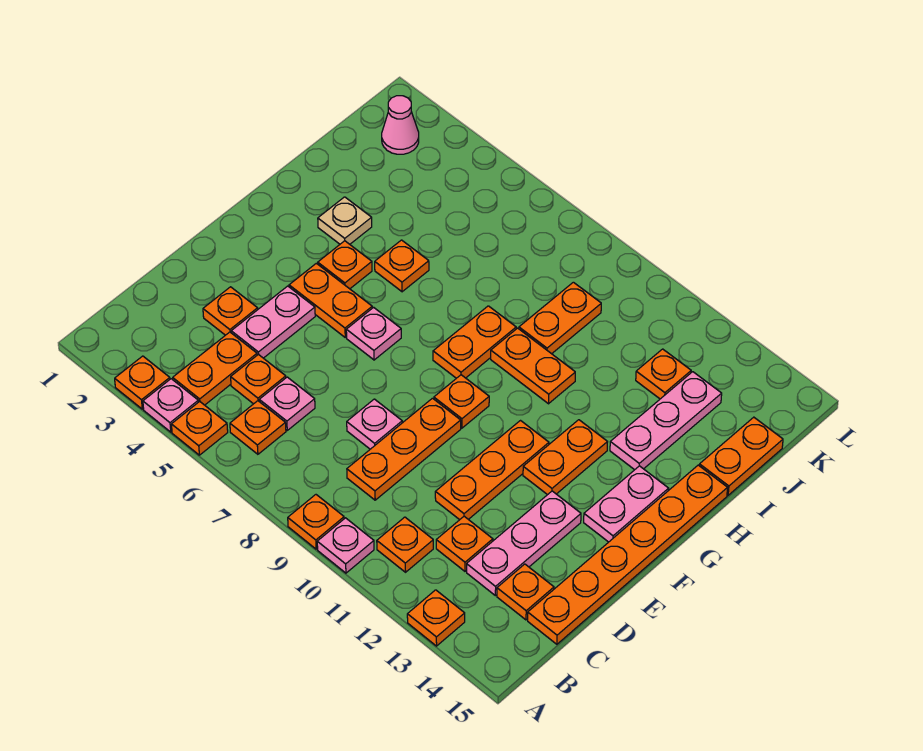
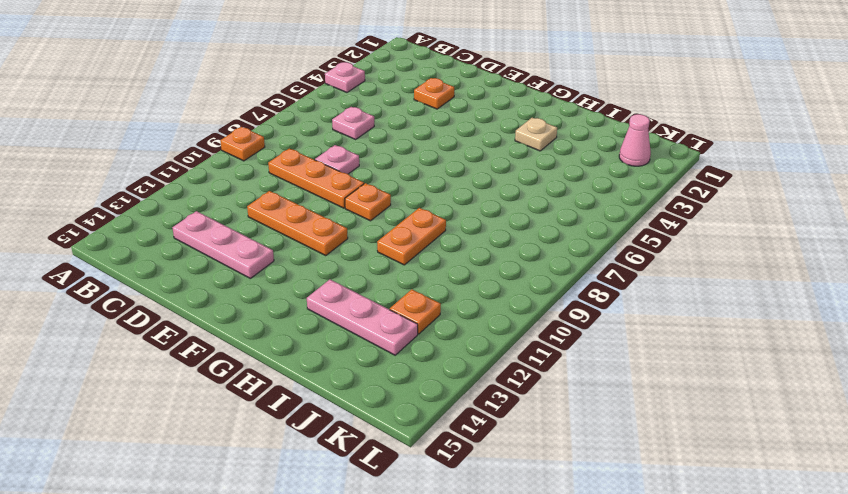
none -> orange 1x1 plate [115,356,170,409]
none -> orange 1x1 plate [171,401,228,455]
none -> pink 1x1 plate [317,518,374,573]
none -> orange 1x1 plate [407,590,465,646]

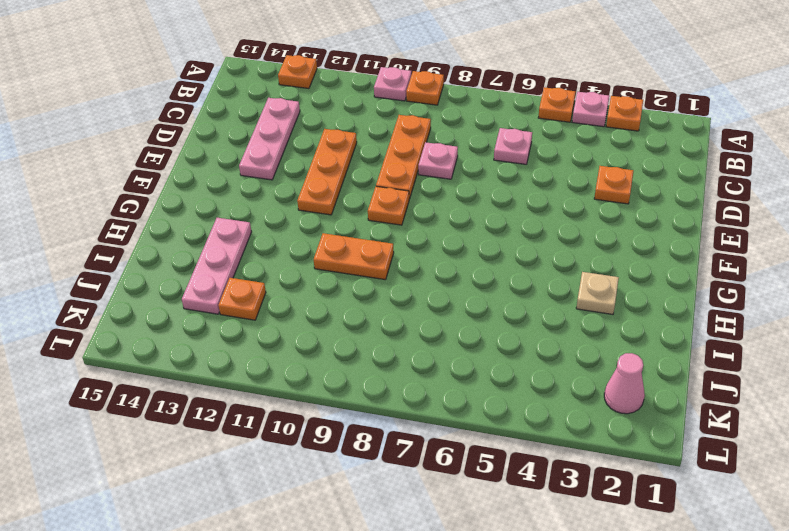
none -> orange 1x2 plate [173,332,257,405]
none -> orange 1x1 plate [230,401,286,454]
none -> orange 1x1 plate [377,517,433,572]
none -> orange 1x1 plate [231,354,286,404]

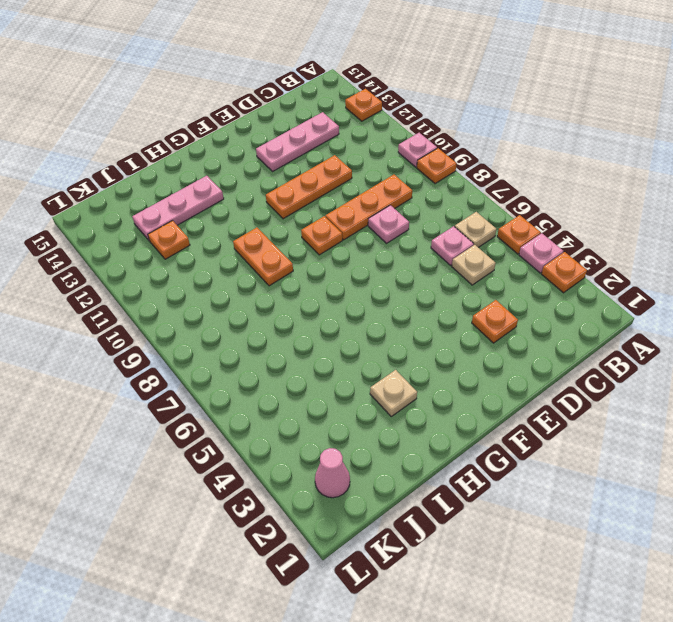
tan 1x1 plate [455,212,496,247] -> orange 1x1 plate [230,401,286,454]
tan 1x1 plate [452,245,496,285] -> orange 1x1 plate [231,354,286,404]
none -> orange 1x2 plate [173,332,257,405]
none -> orange 1x1 plate [377,517,433,572]
none -> orange 1x1 plate [436,516,493,571]
none -> orange 1x1 plate [497,564,554,620]

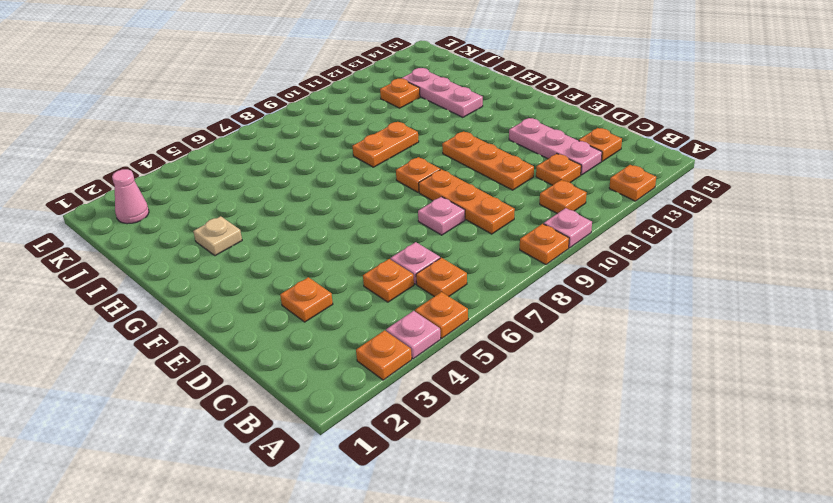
none -> orange 1x2 plate [173,332,257,405]
none -> orange 1x6 plate [528,465,727,644]
none -> pink 1x2 plate [231,286,315,358]
none -> orange 1x2 plate [289,263,372,337]

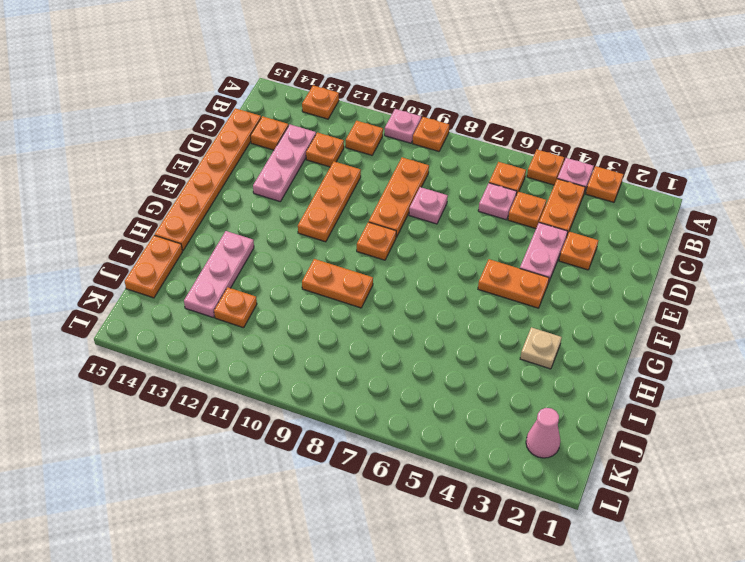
none -> pink 1x1 plate [346,307,401,360]
none -> orange 1x2 plate [523,420,607,495]
none -> pink 1x2 plate [584,466,669,542]
none -> orange 1x1 plate [318,241,372,289]

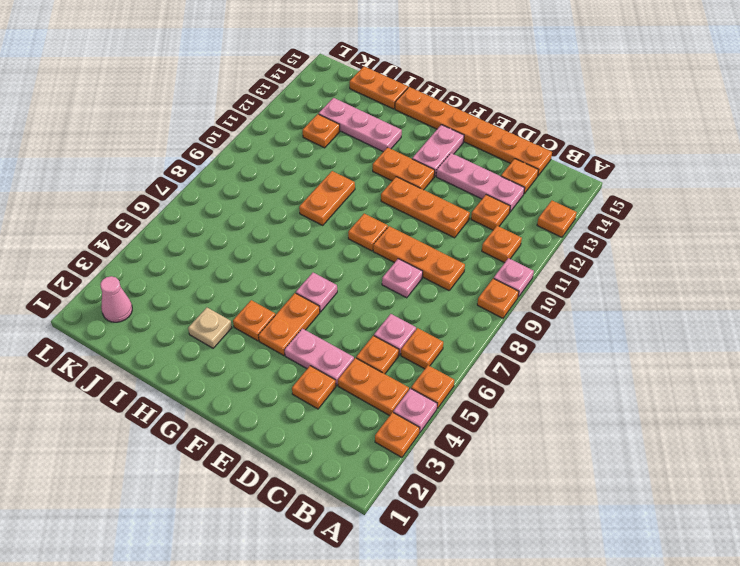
pink 1x2 plate [412,125,464,176] -> pink 1x2 plate turned to [584,466,669,542]
none -> orange 1x2 plate [433,306,516,378]
none -> orange 1x1 plate [375,240,429,292]
none -> orange 1x2 plate [519,282,601,354]

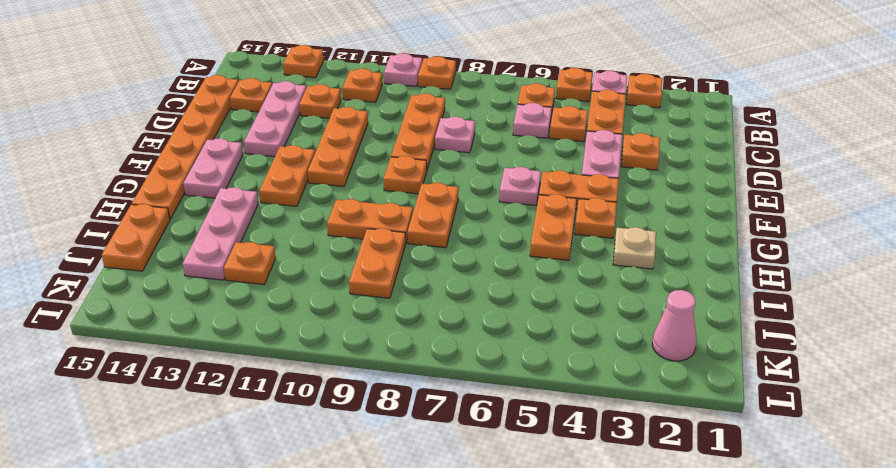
orange 1x2 plate [530,194,577,260] -> orange 1x1 plate [375,240,429,292]

